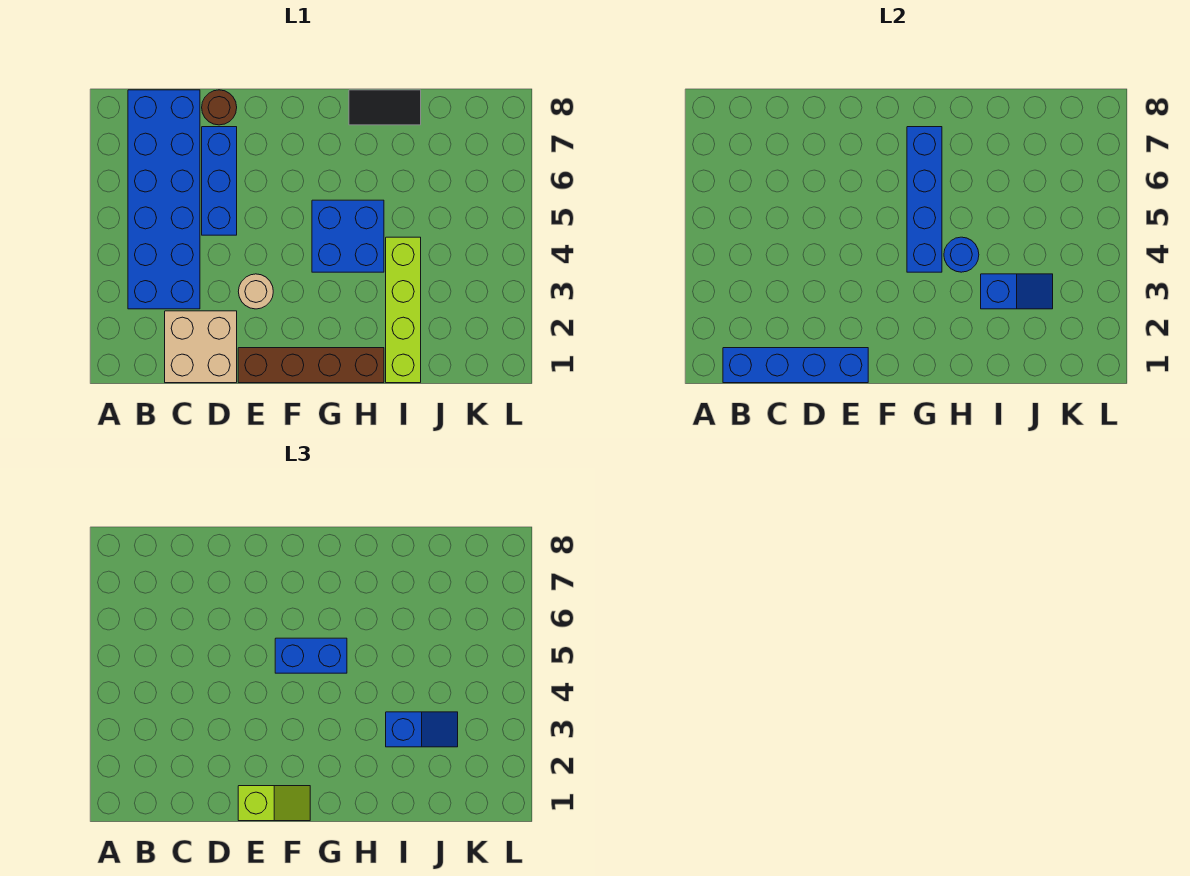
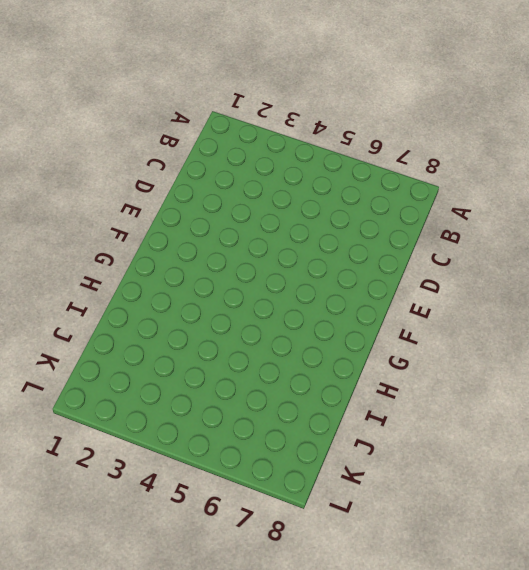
none -> blue 2x6 brick [128,90,200,309]
none -> tan 2x2 brick [165,311,237,383]
none -> blue 1x3 brick [202,127,237,235]

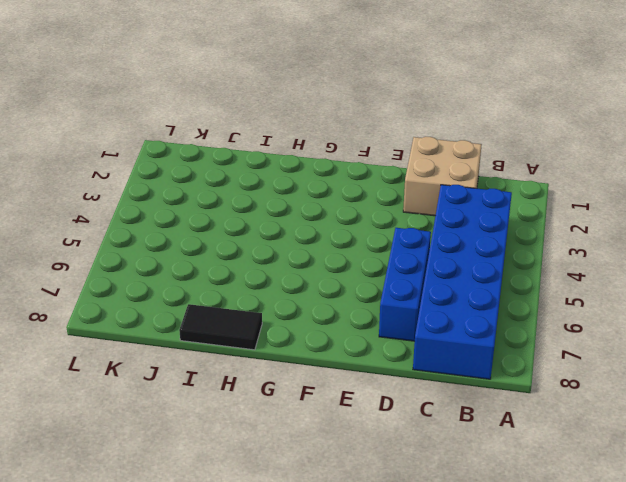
none -> brown 1x1 round brick [202,90,237,125]
none -> brown 1x4 brick [238,348,384,383]
none -> tan 1x1 round brick [238,274,273,309]

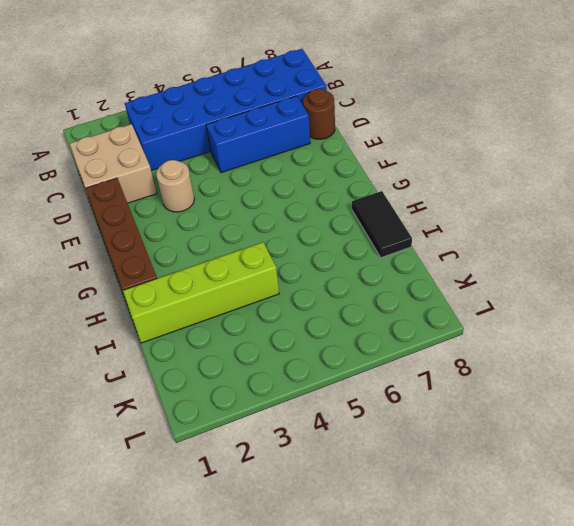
none -> blue 2x2 brick [312,200,384,272]
none -> blue 1x4 brick [723,348,868,383]
none -> blue 1x4 brick [907,127,942,272]

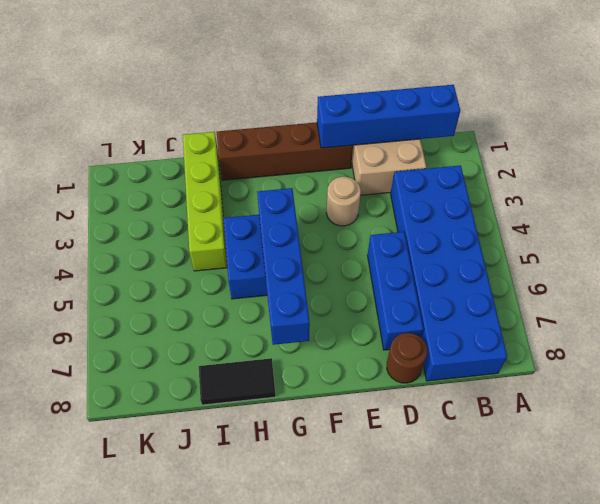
none -> blue 1x1 round brick [944,237,979,272]
none -> blue 1x2 slope [981,274,1053,309]
none -> lime 1x2 slope [238,786,310,821]

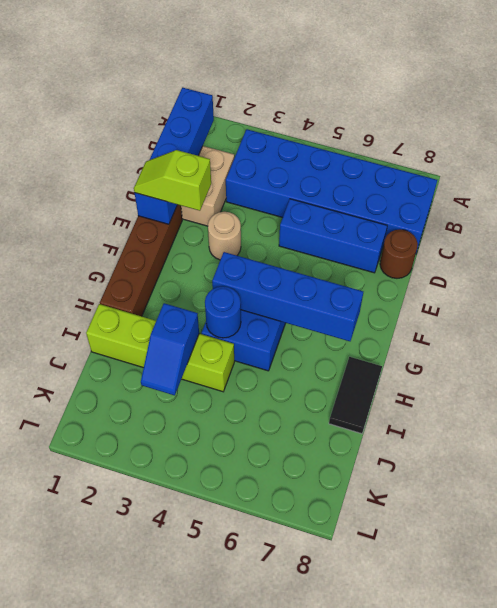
lime 1x2 slope [134,150,211,211] -> lime 1x2 slope turned to [238,786,310,821]
none -> blue 1x2 brick [275,638,347,673]
none -> blue 1x2 slope [386,712,458,747]

